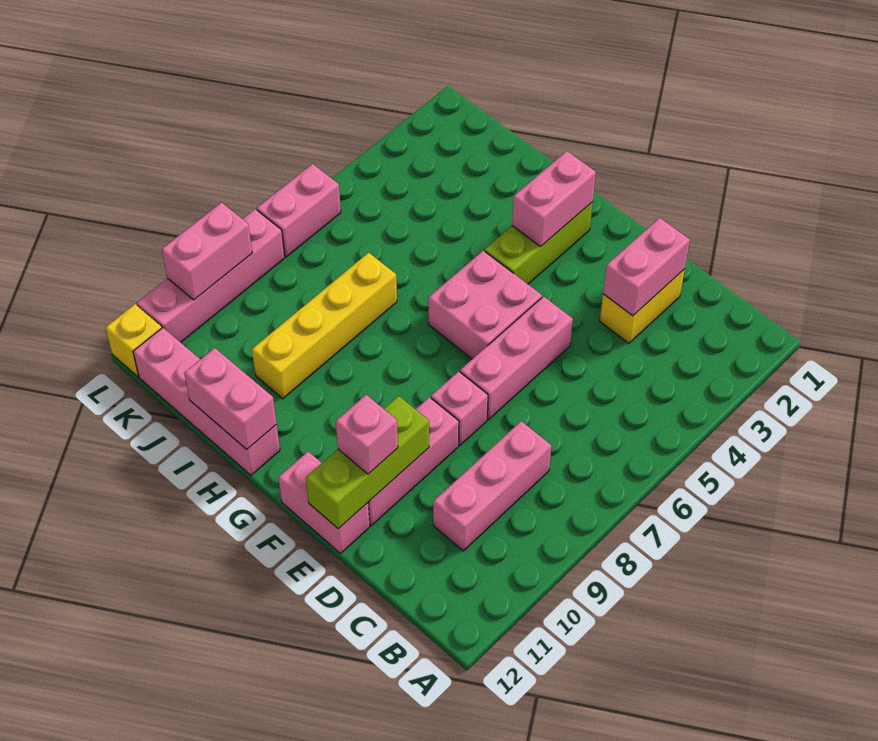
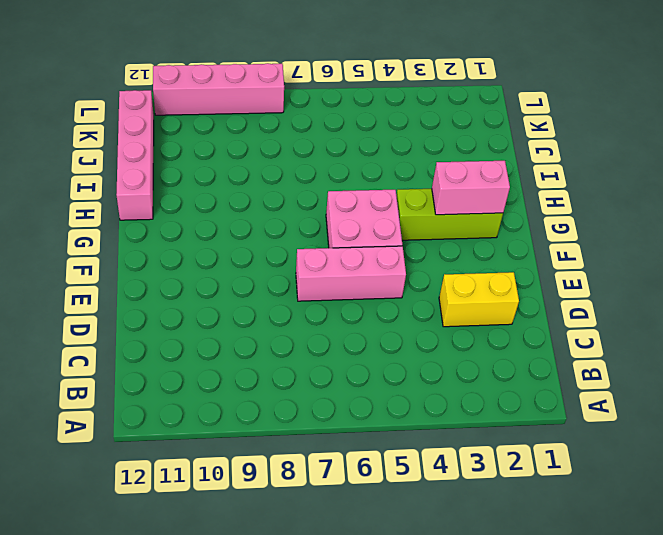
none -> pink 1x3 brick [433,421,551,551]
none -> pink 1x1 brick [431,371,488,445]
none -> pink 1x3 brick [368,397,459,526]

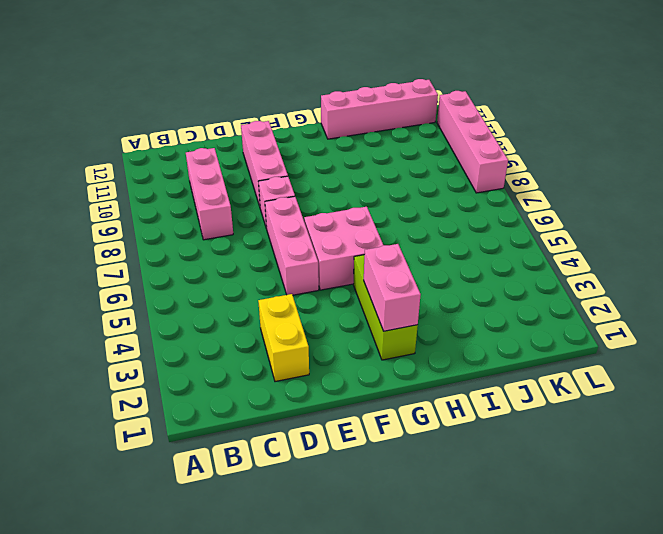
none -> pink 1x2 brick [278,452,370,553]
none -> yellow 1x4 brick [252,253,397,399]
none -> pink 1x2 brick [257,164,341,257]

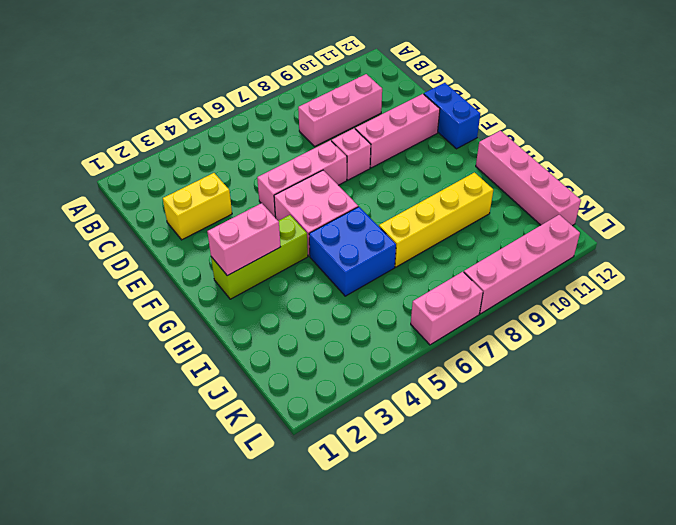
blue 1x2 brick [424,83,480,149] -> pink 1x2 brick [278,452,370,553]
blue 2x2 brick [309,207,396,296] -> none
none -> yellow 1x1 brick [106,304,162,377]
none -> pink 1x2 brick [603,218,690,316]
none -> lime 1x3 brick [306,396,429,529]

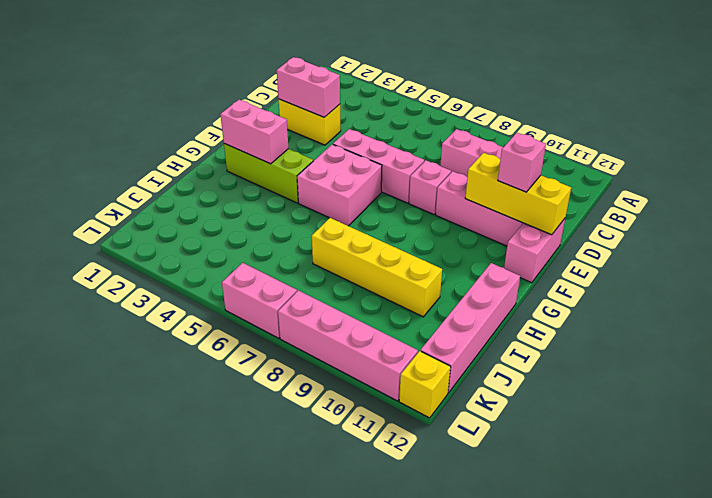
yellow 1x3 brick [465,153,571,235] -> lime 1x3 brick [306,396,429,529]
none -> pink 1x2 brick [184,348,277,449]
none -> pink 1x2 brick [162,203,252,300]

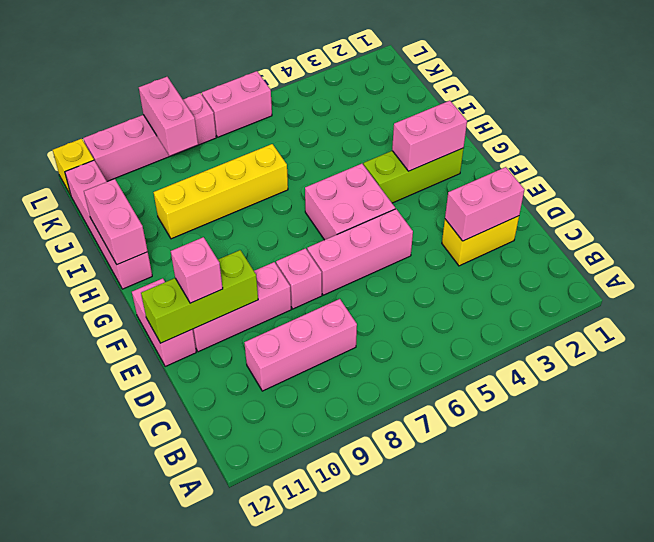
pink 1x2 brick [139,77,198,156] -> pink 1x2 brick turned to [162,203,252,300]

